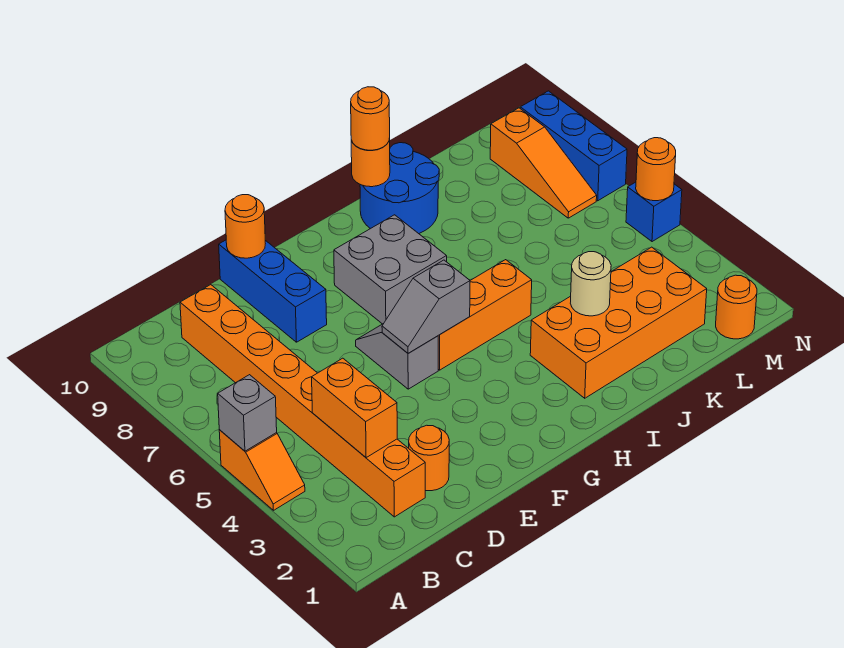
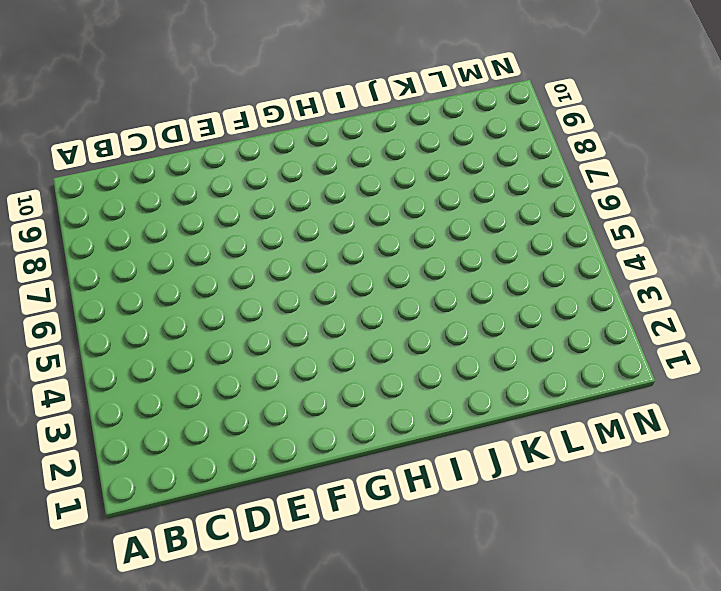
none -> orange 1x2 slope [219,430,305,510]
none -> orange 1x8 brick [180,285,425,517]
none -> orange 1x1 round brick [409,425,449,491]

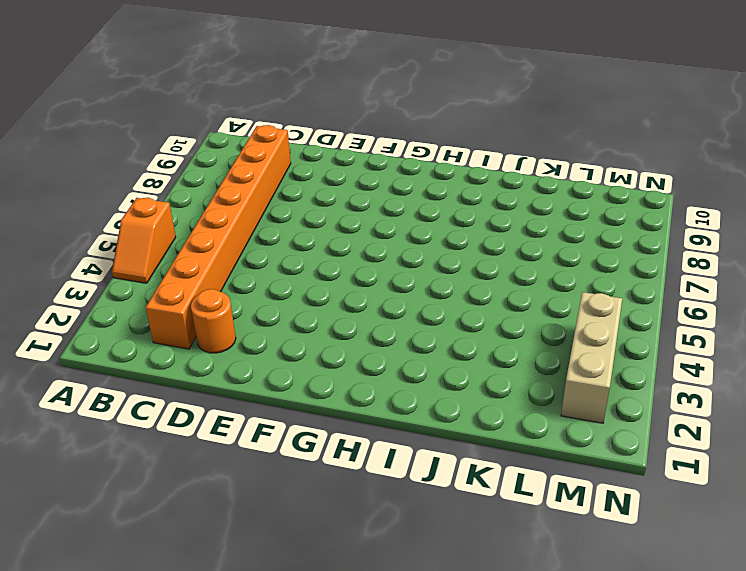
tan 1x3 brick [561,292,622,423] -> none
none -> blue 1x3 brick [219,240,327,342]
none -> grey 1x2 slope [356,324,438,389]
none -> orange 1x3 brick [438,260,532,370]

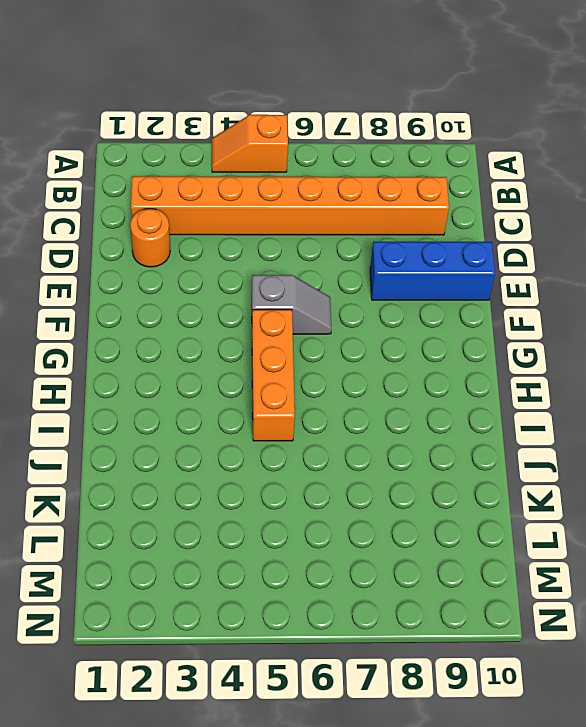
none -> grey 2x2 brick [334,215,447,324]
none -> orange 2x4 brick [530,247,707,398]
none -> blue 2x2 round brick [360,143,439,234]

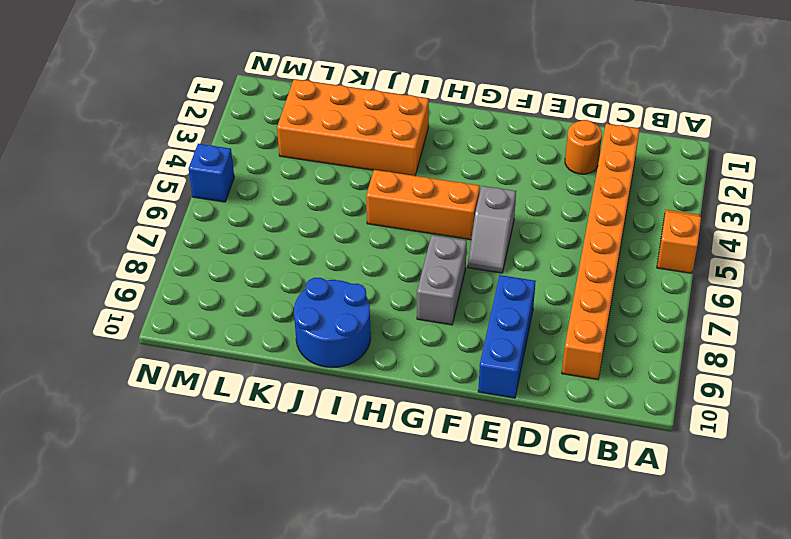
grey 1x2 brick [417,235,467,325] -> grey 2x2 brick [334,215,447,324]
none -> orange 1x1 round brick [716,275,757,339]
none -> orange 1x3 slope [490,108,597,218]
none -> blue 1x3 brick [520,91,627,201]

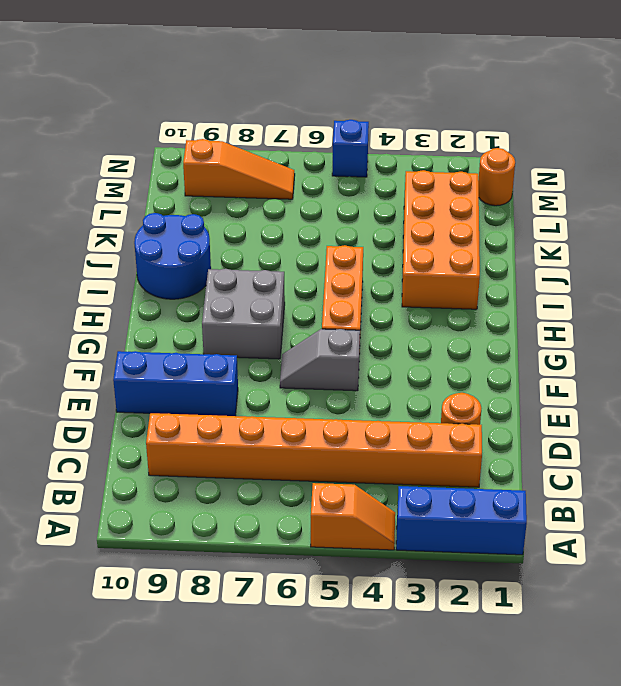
blue 1x3 brick [396,486,527,555] -> blue 1x3 brick moved to [520,91,627,201]
none -> grey 1x1 brick [218,375,277,451]
none -> orange 1x2 brick [312,358,397,458]
none -> orange 1x1 round brick [225,195,265,258]

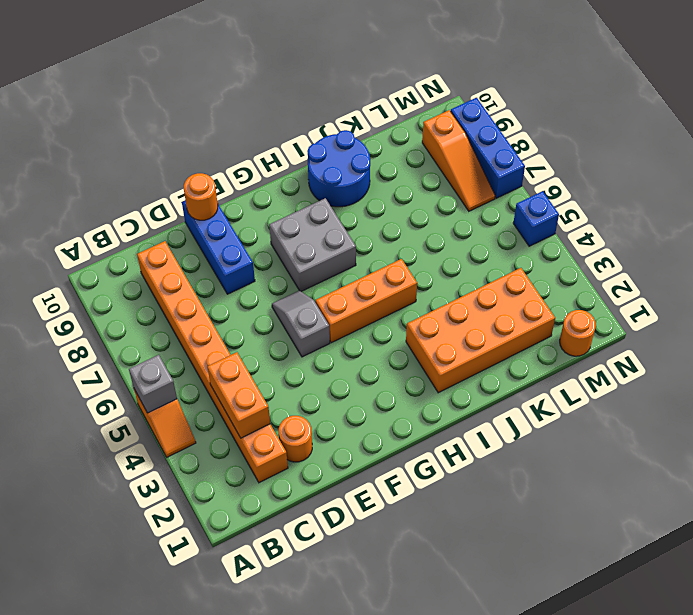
none -> grey 1x2 slope [382,260,470,353]
none -> orange 1x1 round brick [351,138,390,187]
none -> tan 1x1 round brick [570,252,611,316]

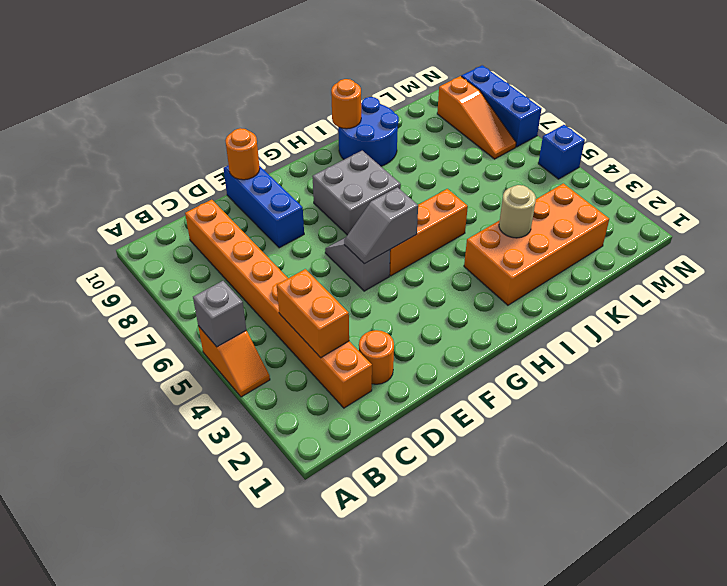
none -> orange 1x1 round brick [716,275,757,339]
none -> orange 1x1 round brick [636,138,676,201]
none -> orange 1x1 round brick [351,87,390,150]

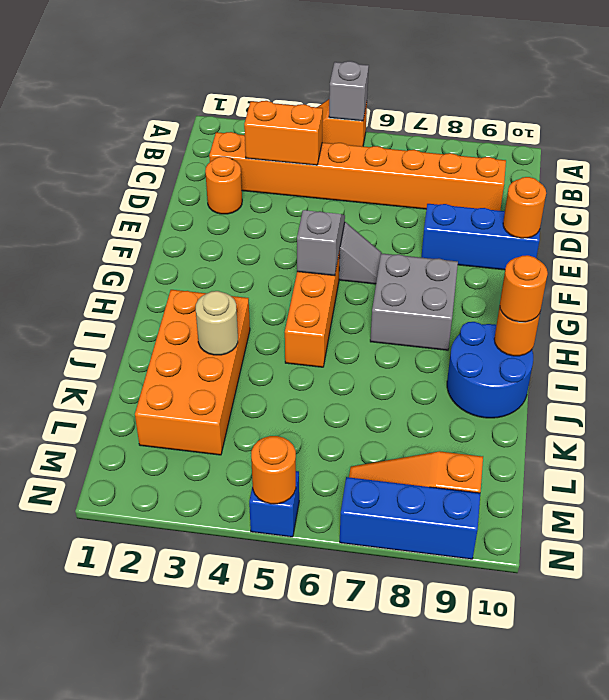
none -> orange 1x1 round brick [716,275,757,339]

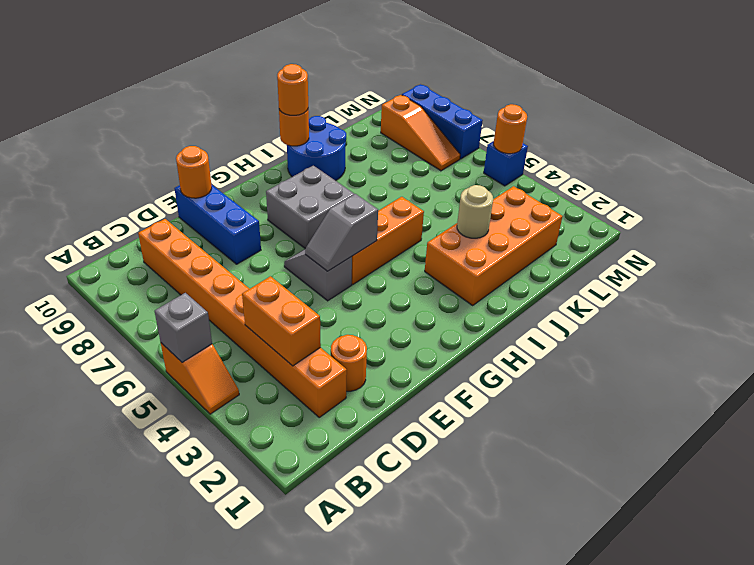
none -> orange 1x1 round brick [716,275,757,339]

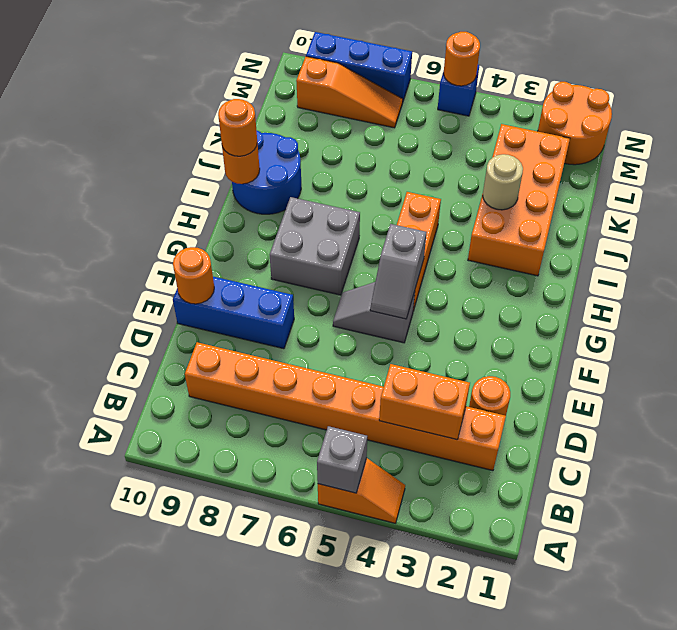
orange 2x2 round brick [538,82,612,165] -> orange 1x1 round brick [716,275,757,339]

